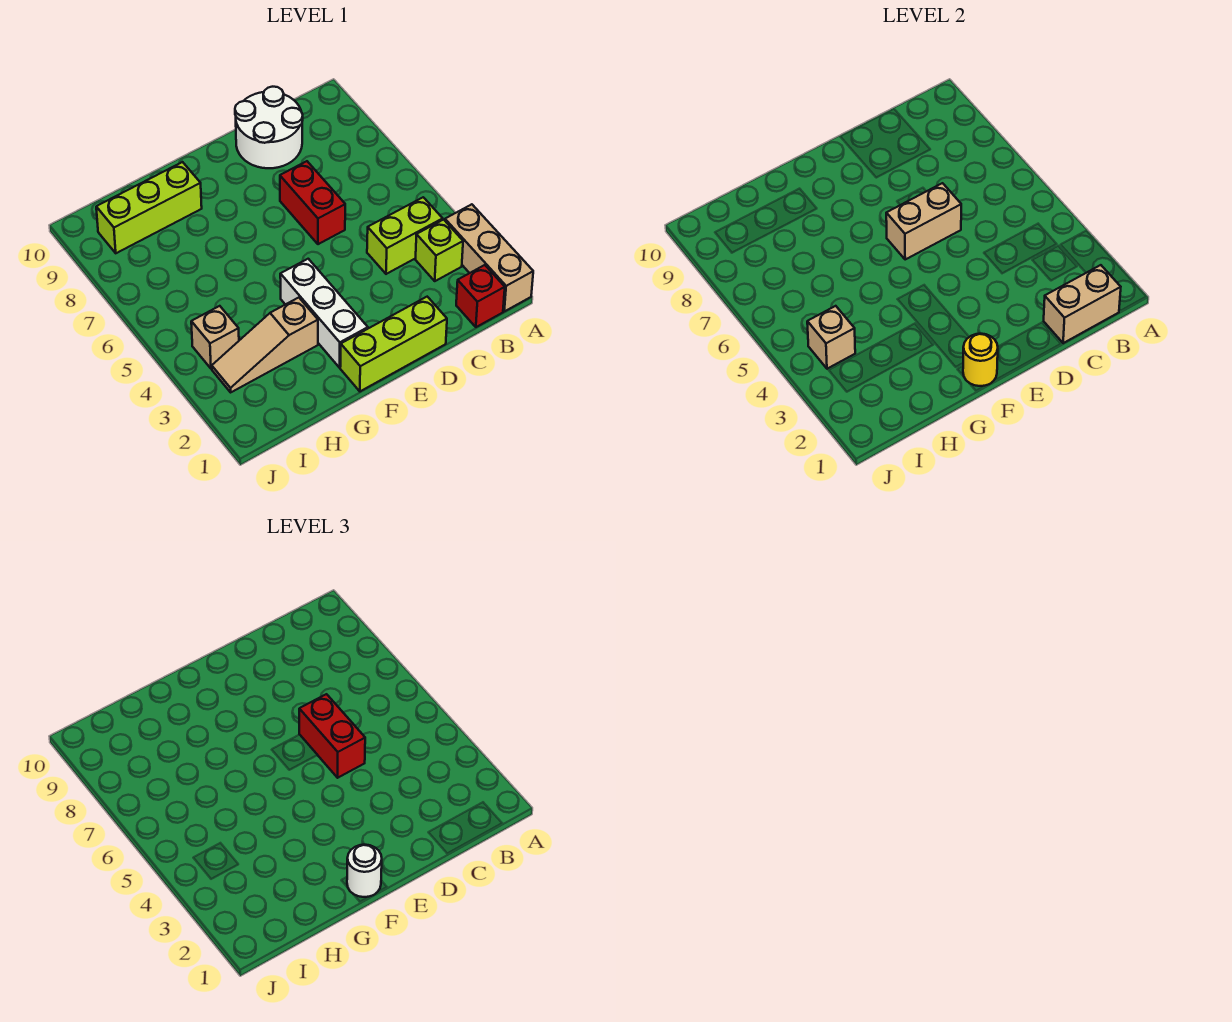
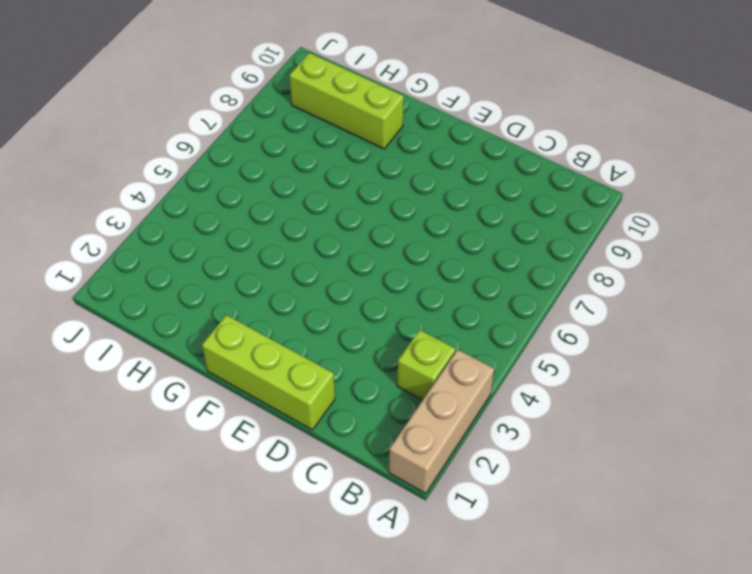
none -> red 1x1 brick [456,265,505,327]
none -> lime 1x2 brick [367,197,443,274]
none -> white 2x2 round brick [235,87,303,168]

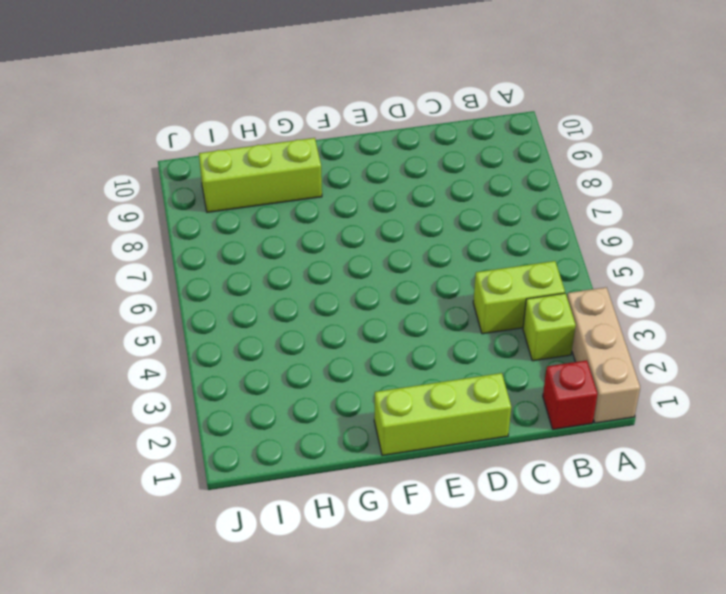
none -> white 2x2 round brick [235,87,303,168]
none -> red 1x2 brick [280,161,345,244]
none -> white 1x3 brick [280,259,368,368]

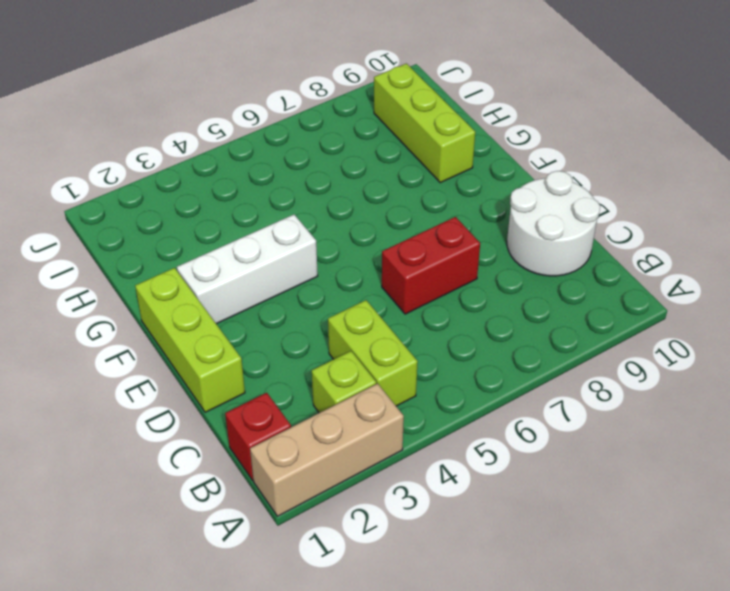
none -> tan 1x3 slope [212,298,318,392]
none -> tan 1x1 brick [191,306,239,369]
none -> tan 1x2 brick [1044,265,1121,343]

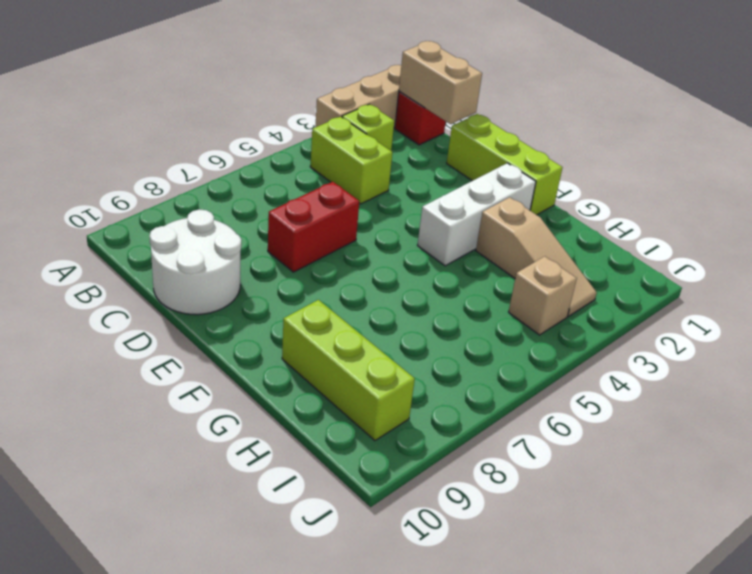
none -> tan 1x2 brick [886,183,961,259]
none -> yellow 1x1 round brick [963,334,998,386]
none -> tan 1x1 brick [807,306,855,369]

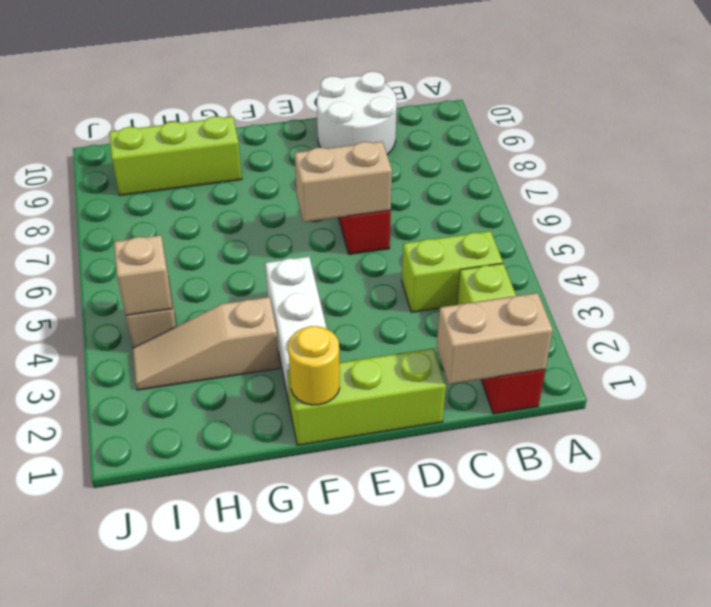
none -> tan 1x3 brick [445,204,533,311]
none -> red 1x2 brick [299,694,365,778]
none -> white 1x1 round brick [347,845,382,897]

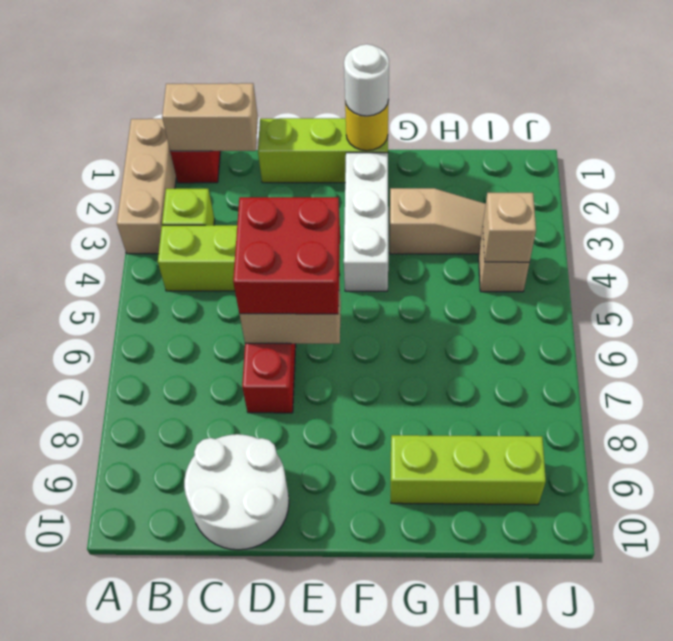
red 2x2 brick [233,197,340,314] -> red 1x2 brick [299,694,365,778]

